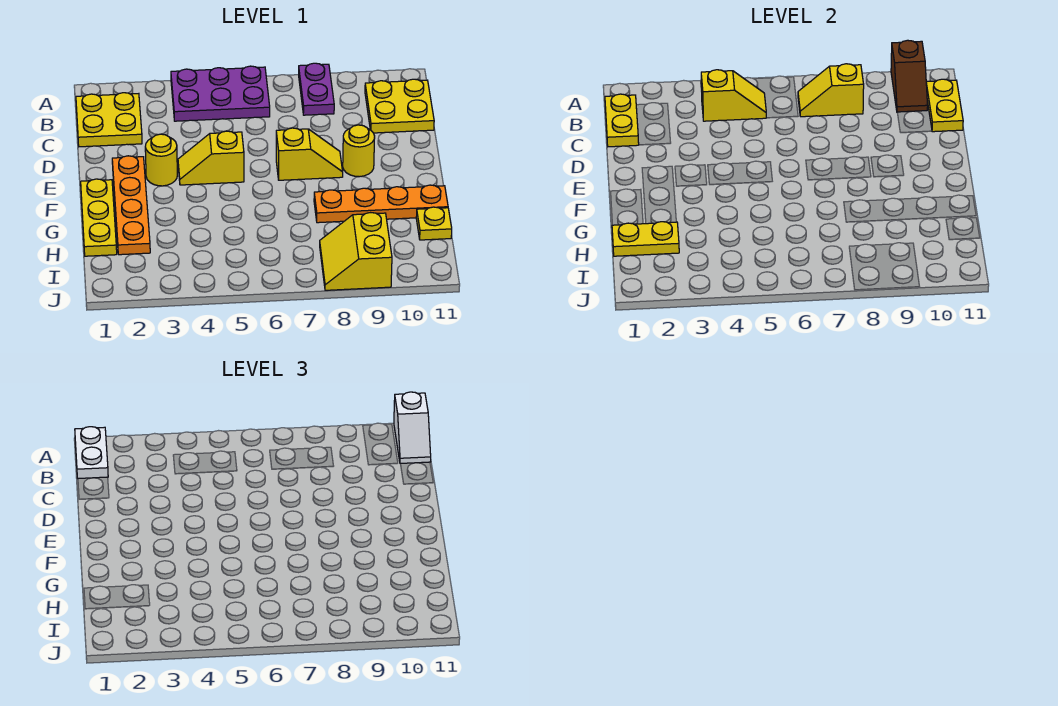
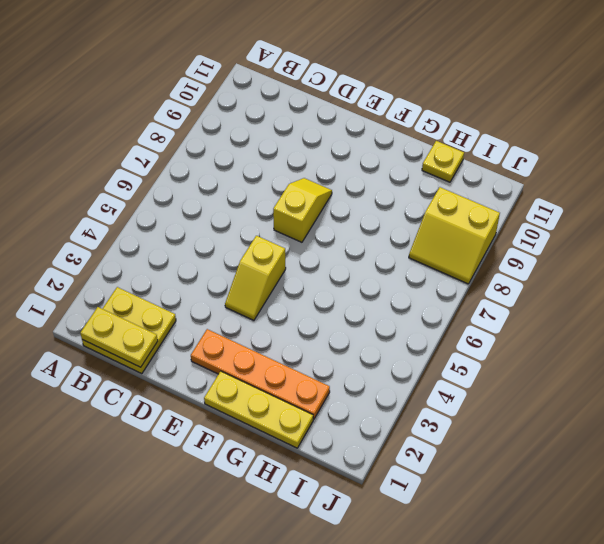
none -> purple 2x3 plate [171,66,270,121]
none -> purple 1x2 plate [299,63,334,115]
none -> yellow 2x2 plate [365,79,434,133]

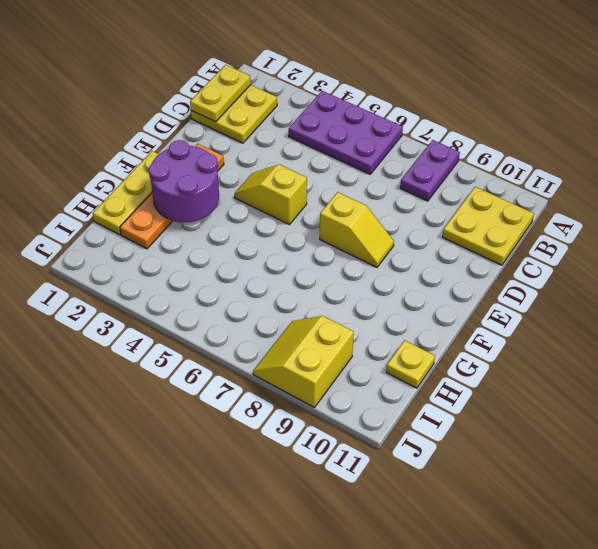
purple 2x2 round brick [149,140,219,222] -> none
none -> yellow 1x1 round brick [145,134,177,186]
none -> yellow 1x1 round brick [343,125,375,177]
none -> orange 1x4 plate [314,185,448,223]

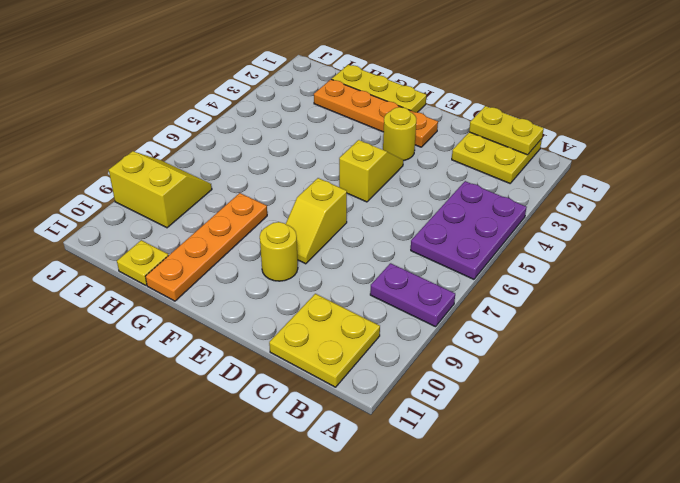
none -> brown 1x2 slope [891,40,928,112]
none -> yellow 1x2 slope [701,70,766,121]
none -> yellow 1x2 slope [798,64,864,117]

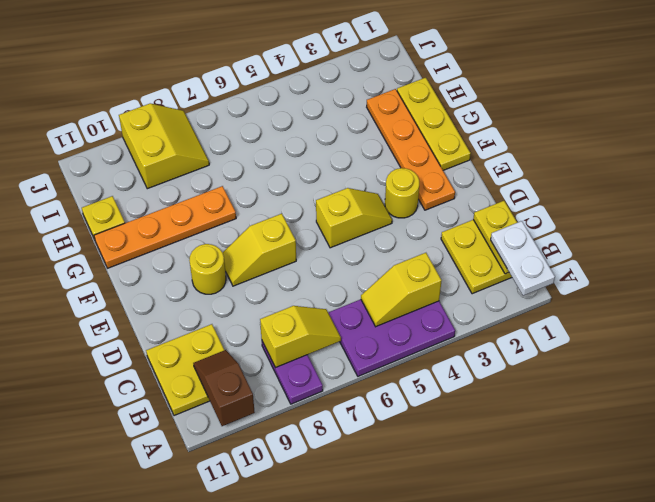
none -> yellow 1x2 plate [926,79,963,132]
none -> yellow 1x2 plate [612,222,679,256]
none -> white 1x2 slope [394,392,431,464]

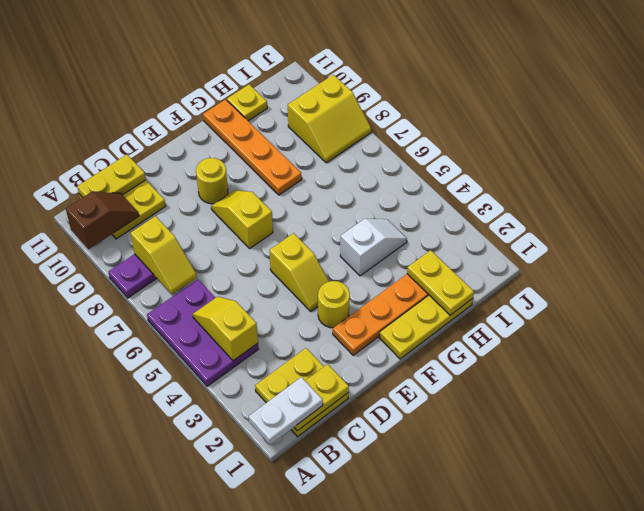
white 1x2 slope [340,219,407,276] -> white 1x2 slope moved to [394,392,431,464]

